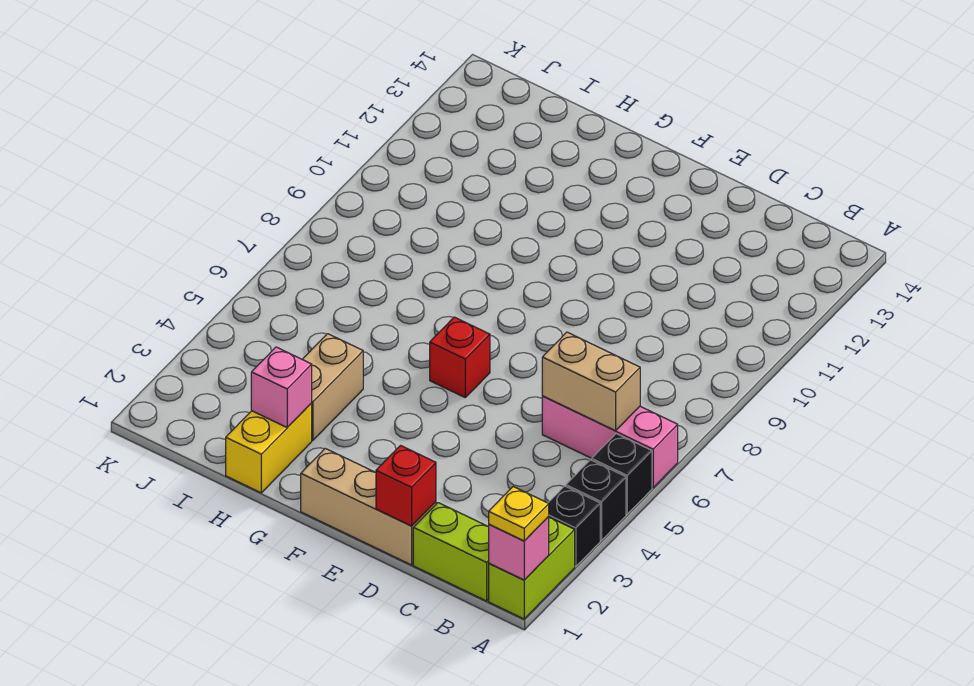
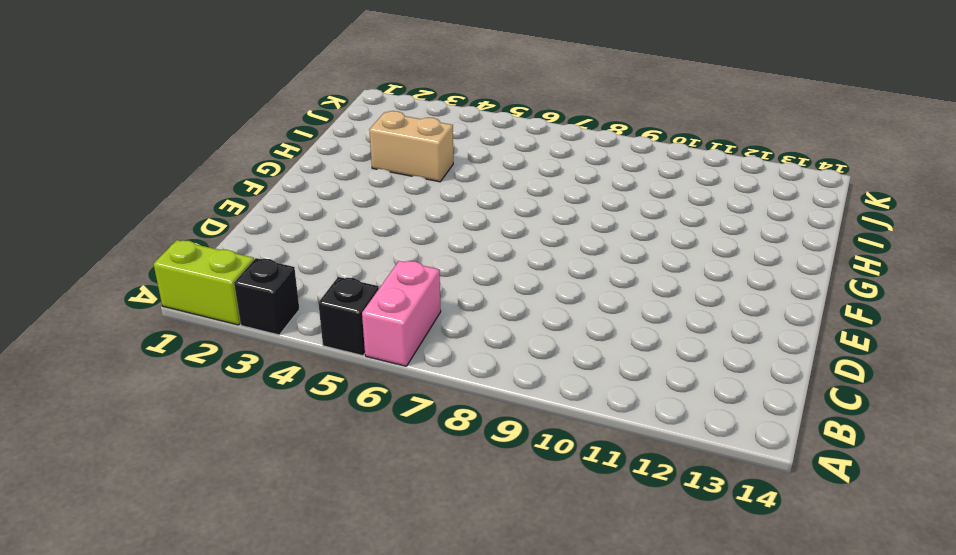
pink 1x2 brick [362,261,441,366] -> pink 1x3 brick [542,396,678,488]
none -> black 1x1 brick [566,460,626,540]
none -> lime 1x2 brick [413,503,489,601]
none -> tan 1x3 brick [301,448,436,565]

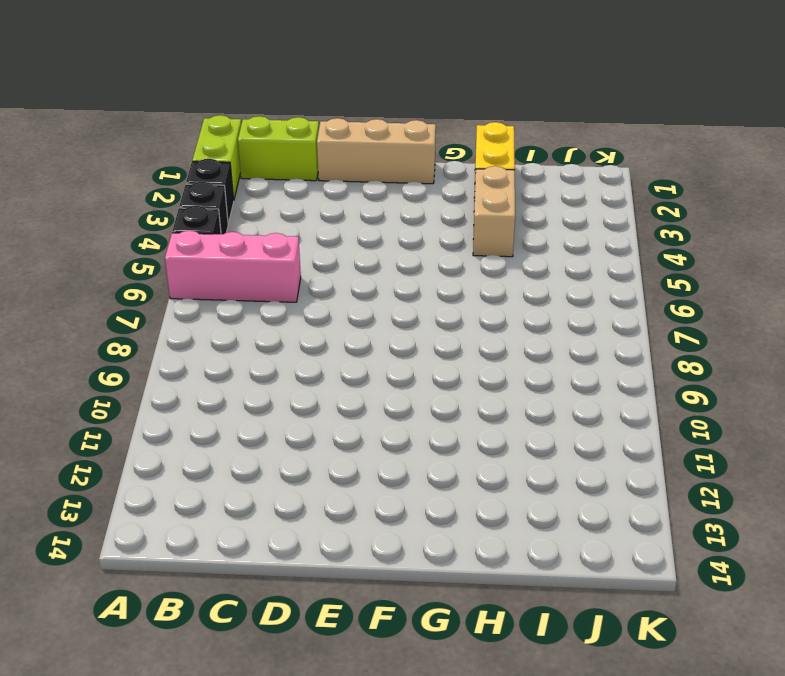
none -> red 1x1 brick [430,317,490,397]
none -> pink 1x1 brick [489,516,549,580]
none -> tan 1x2 brick [542,332,640,431]

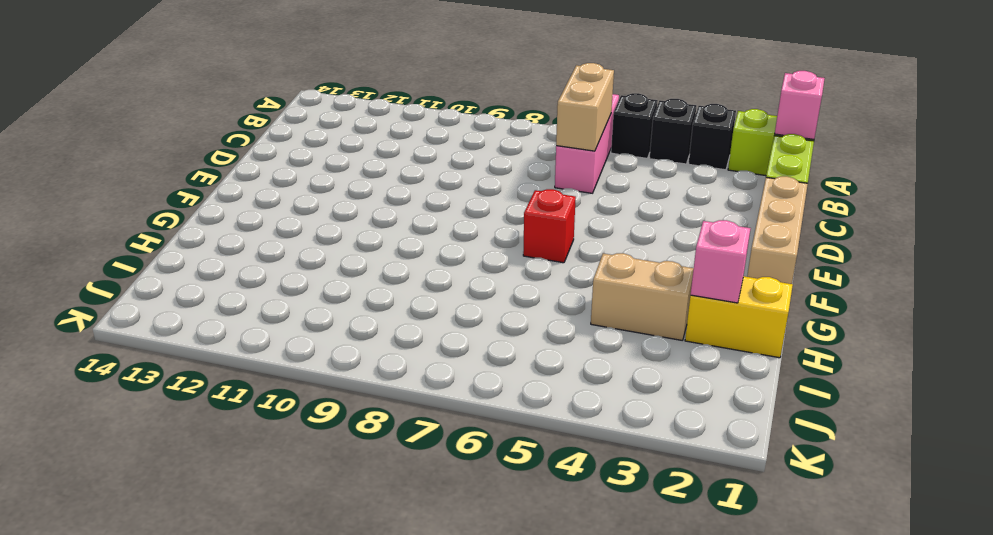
none -> red 1x1 brick [376,446,436,526]
none -> yellow 1x1 plate [489,487,549,541]

